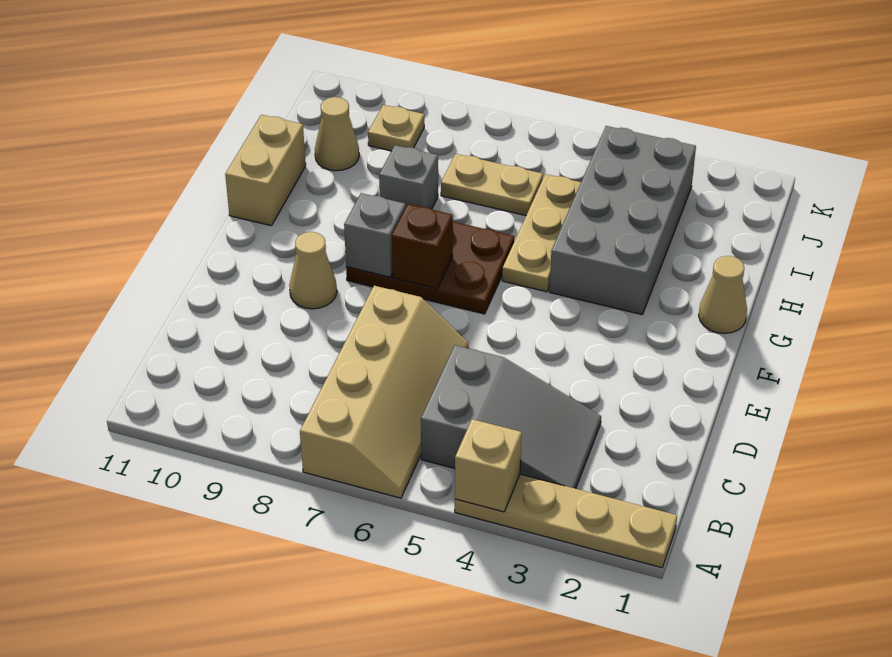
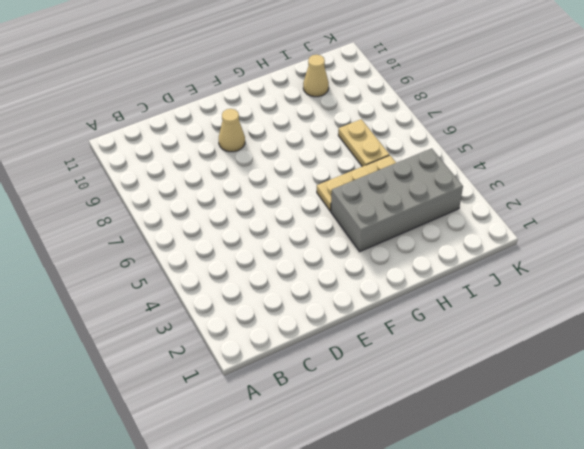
none -> tan 1x4 plate [455,474,677,568]
none -> tan 2x4 slope [300,286,468,498]
none -> grey 2x3 slope [421,345,601,489]

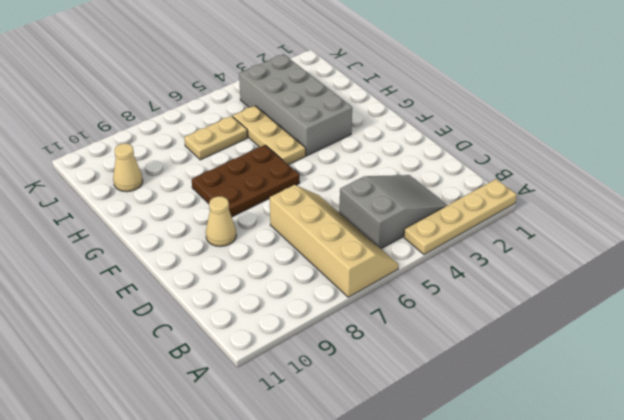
none -> tan 1x1 cone [699,256,747,333]
none -> tan 1x2 brick [225,115,306,226]
none -> grey 1x1 brick [379,145,438,209]

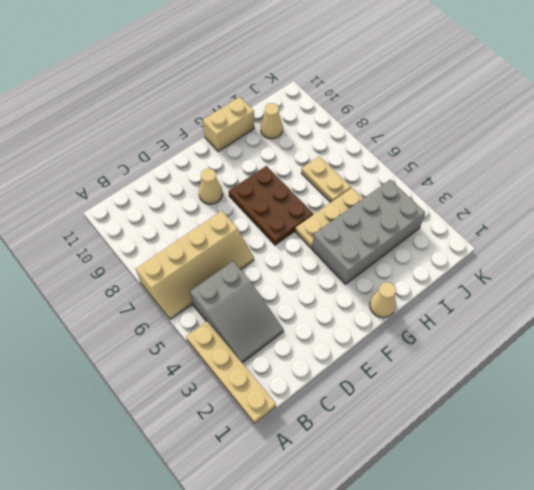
none -> grey 1x1 brick [379,145,438,209]
none -> tan 1x1 plate [368,105,424,151]
none -> tan 1x1 brick [455,419,522,512]

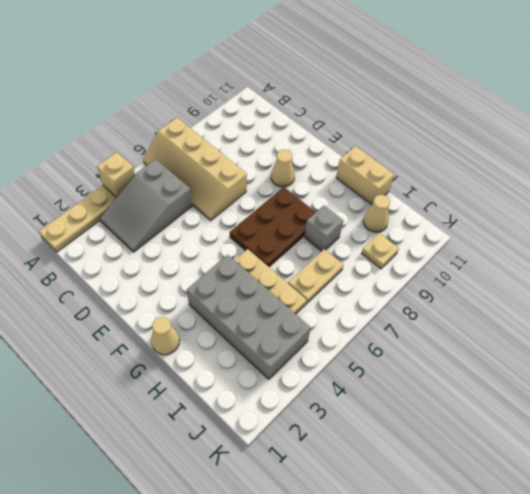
none -> brown 1x1 brick [392,204,453,288]
none -> grey 1x1 brick [344,193,406,277]

